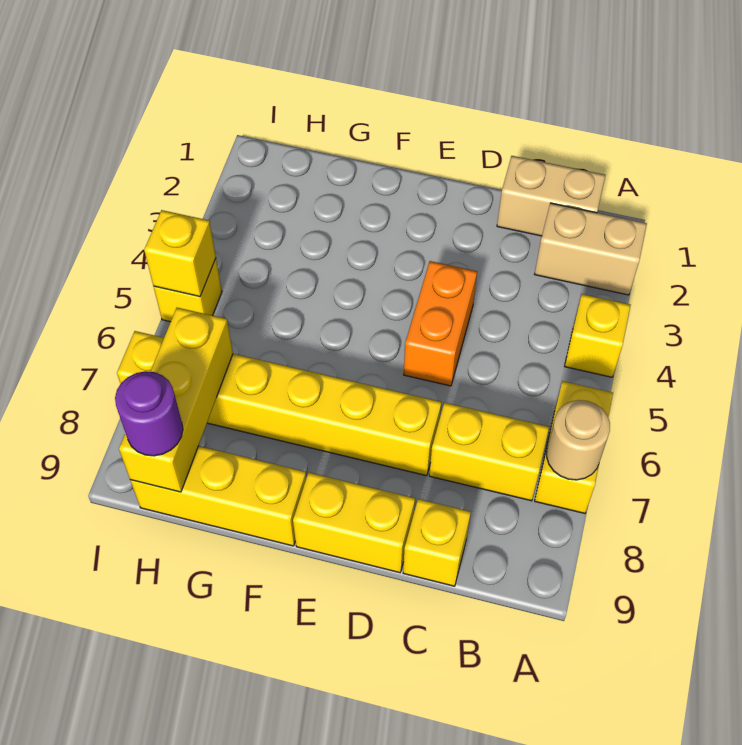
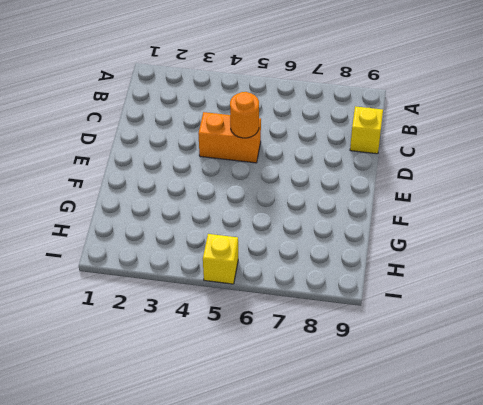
orange 1x1 round brick [230,92,259,138] -> none
none -> tan 1x2 brick [535,203,647,295]
none -> yellow 1x1 brick [565,294,631,377]
none -> yellow 1x2 brick [535,381,613,513]

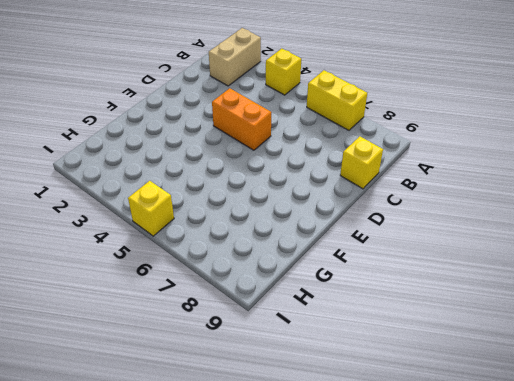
none -> tan 1x2 brick [497,156,605,236]
none -> yellow 1x2 brick [429,403,549,501]
none -> yellow 1x6 brick [117,331,441,476]

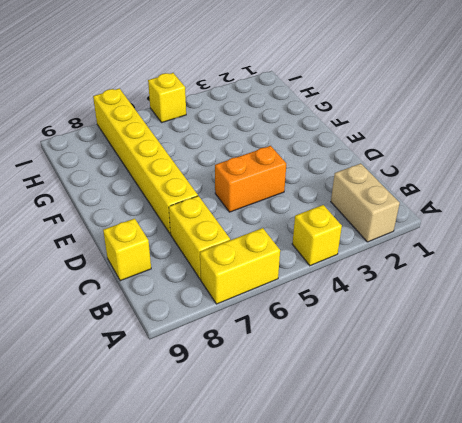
none -> tan 1x2 brick [497,156,605,236]
none -> yellow 1x2 brick [293,472,415,573]
none -> yellow 1x3 brick [130,446,306,546]

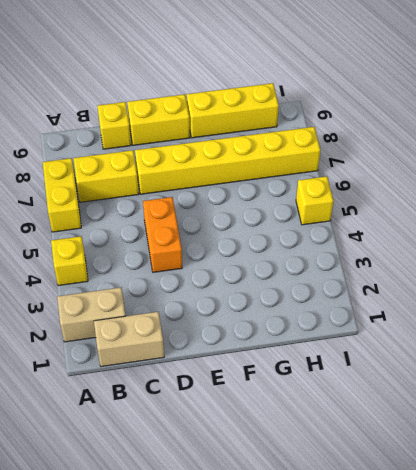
none -> tan 1x1 round brick [547,400,610,480]
none -> yellow 1x3 brick [119,308,233,492]
none -> yellow 1x1 brick [144,210,216,297]

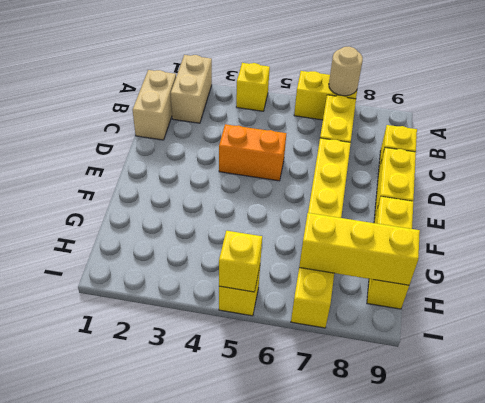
none -> purple 1x1 round brick [115,371,183,456]

